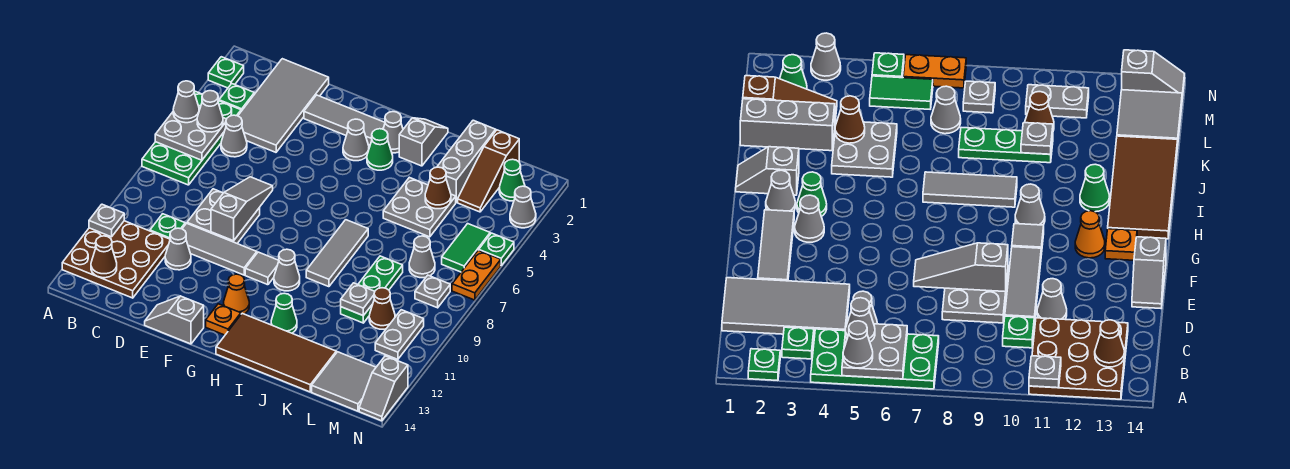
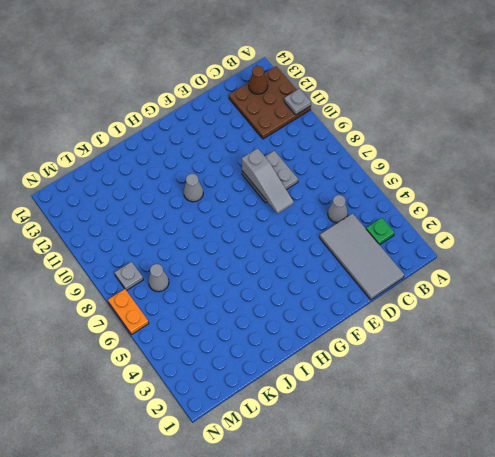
none -> green 1x1 plate [208,57,244,88]
none -> green 2x4 plate [142,91,241,185]
none -> green 1x1 plate [150,214,185,239]
none -> grey 1x3 tile [182,223,257,275]

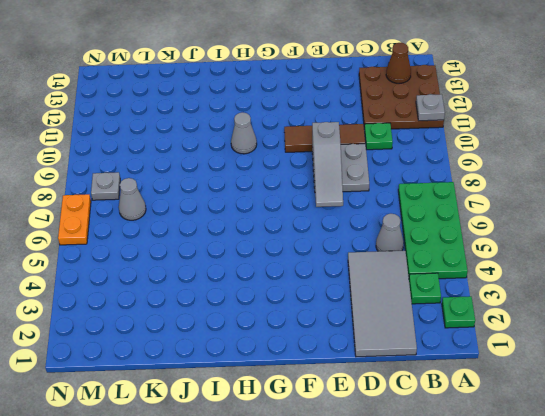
brown 1x3 tile [284,124,365,152] -> grey 1x3 tile [182,223,257,275]
none -> grey 1x1 cone [165,228,191,270]
none -> grey 1x3 tile [304,95,385,145]
none -> grey 1x2 slope [145,296,204,344]
none -> grey 1x1 cone [343,119,369,161]

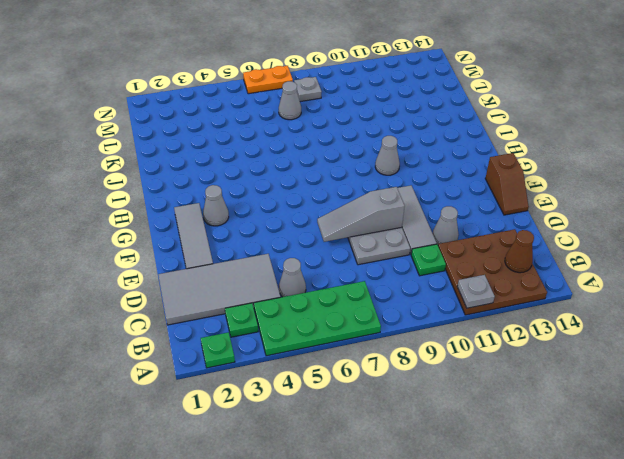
brown 1x2 slope [485,153,529,215] -> grey 1x2 slope [145,296,204,344]
none -> grey 1x1 tile [245,252,279,285]
none -> orange 1x1 cone [224,274,249,314]
none -> orange 1x1 plate [206,304,241,335]
none -> grey 1x1 cone [383,112,403,153]

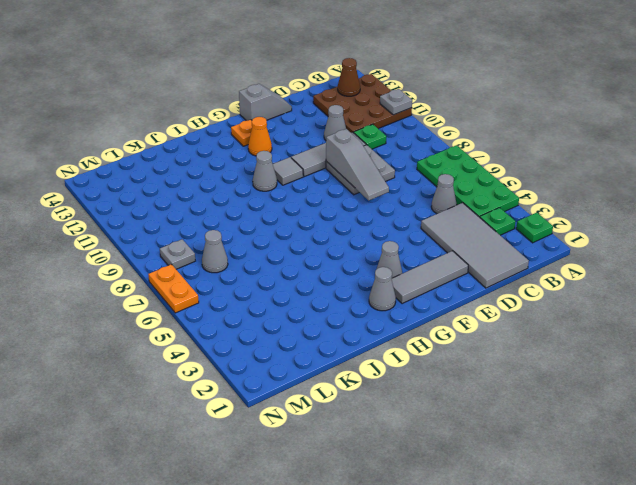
none -> green 1x1 cone [367,129,393,170]
none -> brown 2x4 tile [216,313,336,392]
none -> grey 1x2 slope [399,118,448,166]
none -> grey 1x3 tile [306,220,368,287]

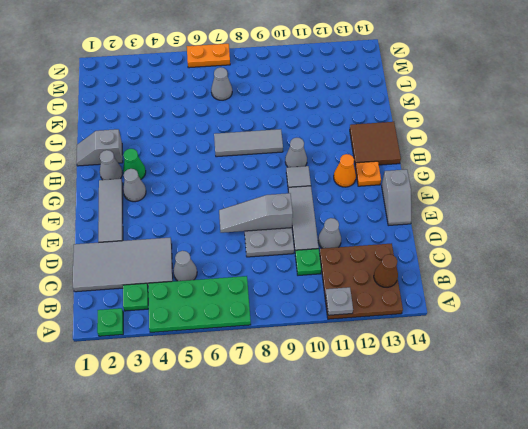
brown 2x2 tile [350,122,401,166] -> brown 2x4 tile [216,313,336,392]
none -> green 1x1 cone [271,293,297,333]
none -> grey 2x2 plate [383,177,456,237]
none -> grey 1x3 brick [437,120,496,202]
none -> green 1x3 plate [341,256,403,323]

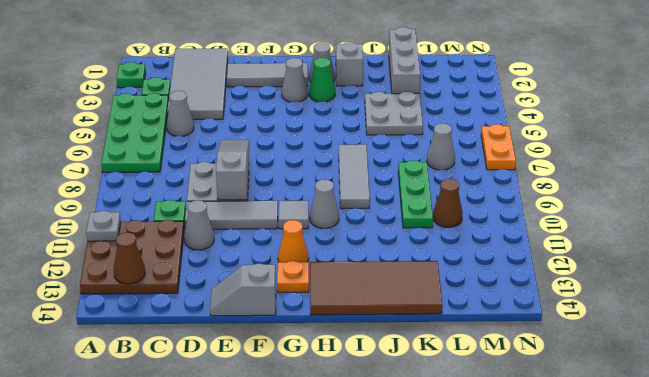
none -> green 1x1 cone [271,293,297,333]
none -> brown 1x3 slope [458,130,519,212]
none -> grey 2x2 tile [312,352,376,411]
none -> green 1x1 cone [499,159,525,201]

